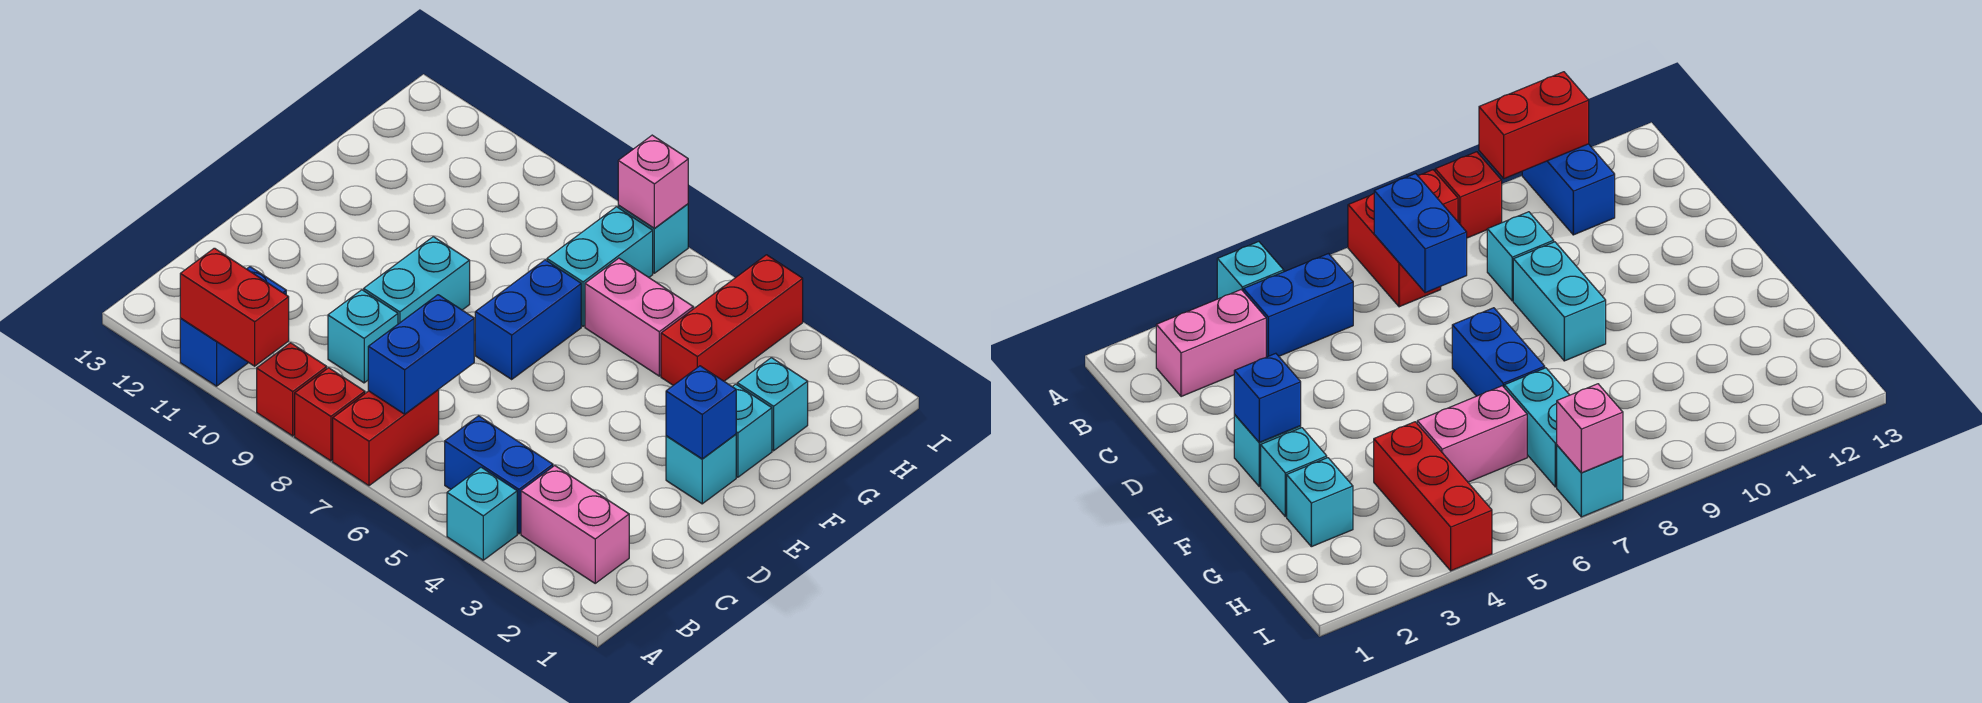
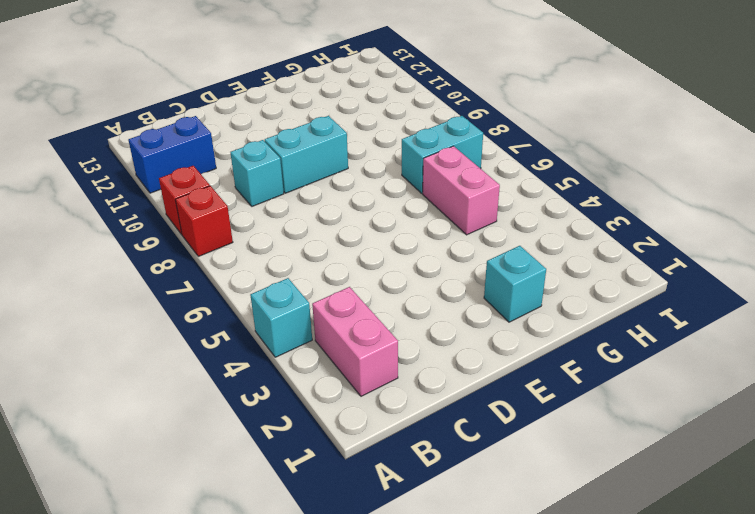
none -> red 1x2 brick [333,390,439,486]
none -> blue 1x2 brick [445,416,553,534]
none -> cyan 1x1 brick [666,434,736,504]

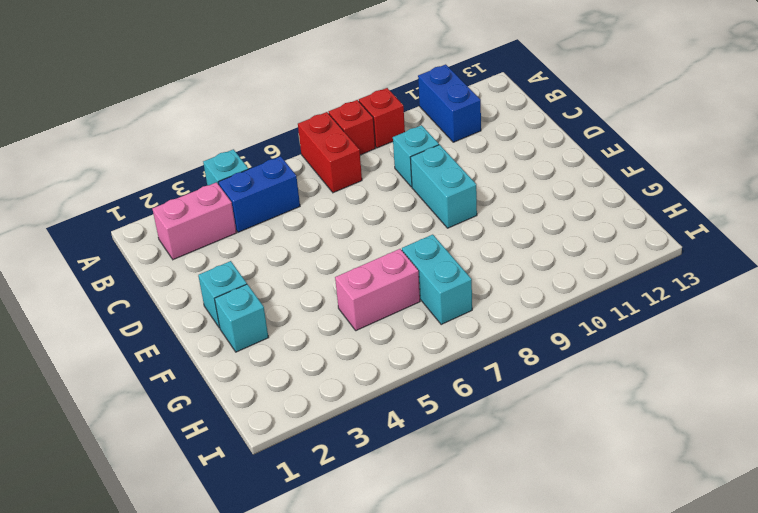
none -> blue 1x2 brick [475,260,581,379]
none -> cyan 1x1 brick [737,358,808,451]
none -> red 1x3 brick [661,255,803,385]

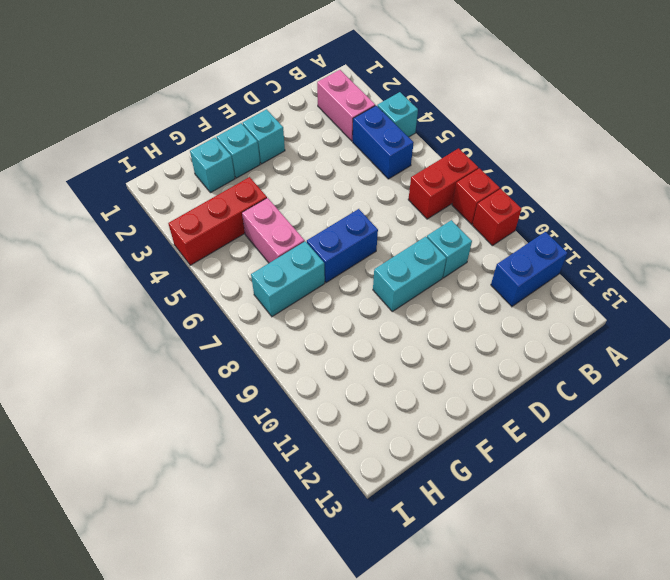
none -> cyan 1x1 brick [618,204,688,273]
none -> red 1x2 brick [180,248,289,366]
none -> blue 1x2 brick [368,295,474,414]

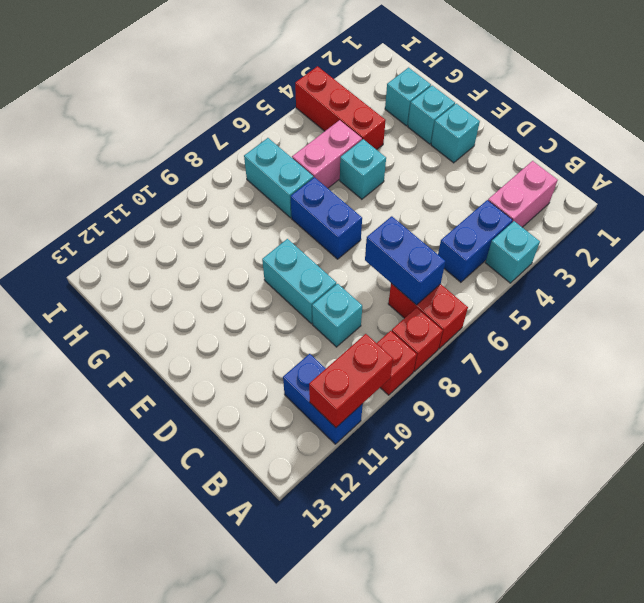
cyan 1x1 brick [340,139,386,199] -> cyan 1x1 brick moved to [618,204,688,273]
none -> blue 1x1 brick [666,366,736,459]
none -> pink 1x1 brick [618,135,688,229]

